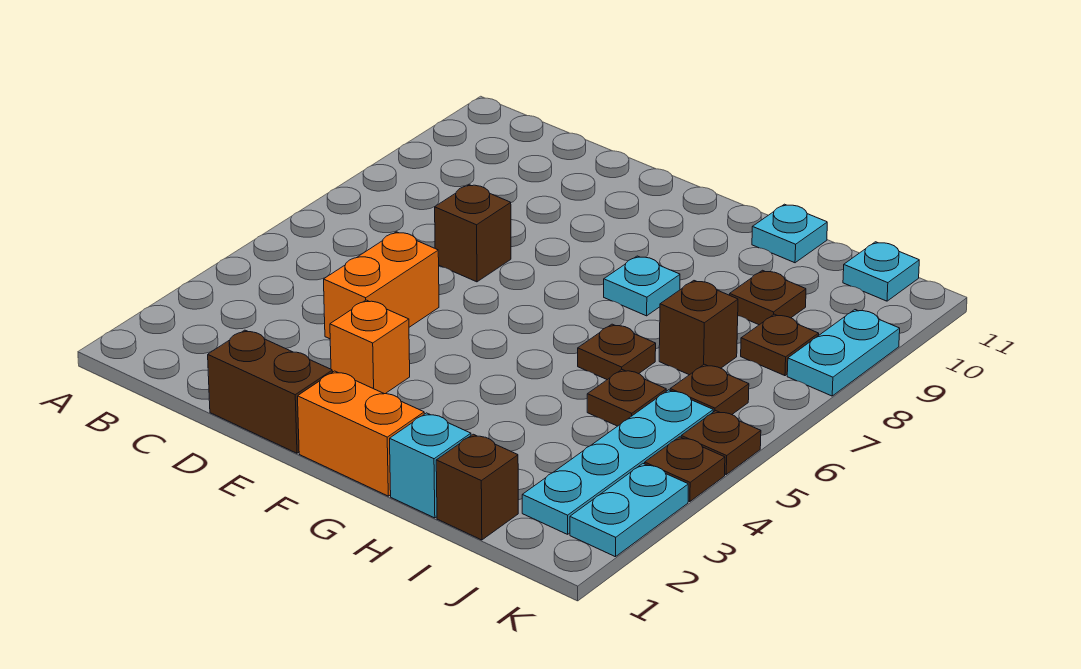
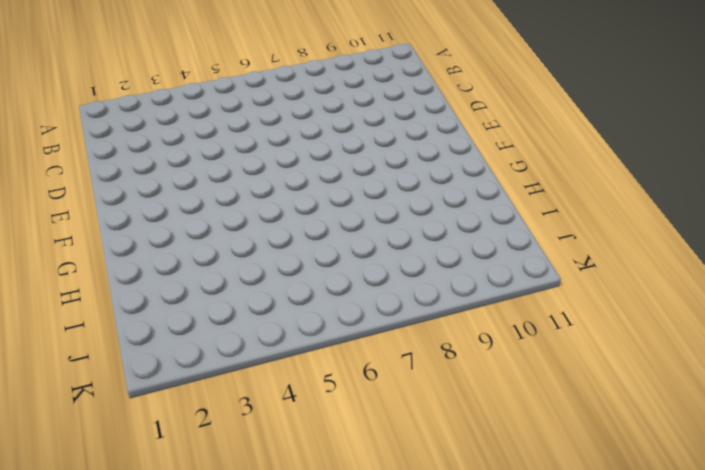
none -> brown 1x2 brick [208,330,333,453]
none -> orange 1x2 brick [324,232,439,339]
none -> brown 1x1 brick [435,185,511,282]

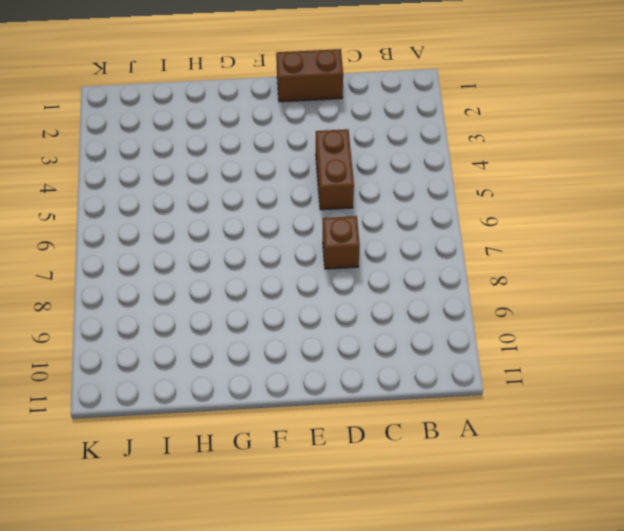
brown 1x2 brick [316,129,354,210] -> orange 1x2 brick [324,232,439,339]
none -> orange 1x1 brick [330,300,410,394]
none -> orange 1x2 brick [298,371,424,496]
none -> cyan 1x1 plate [604,256,680,316]

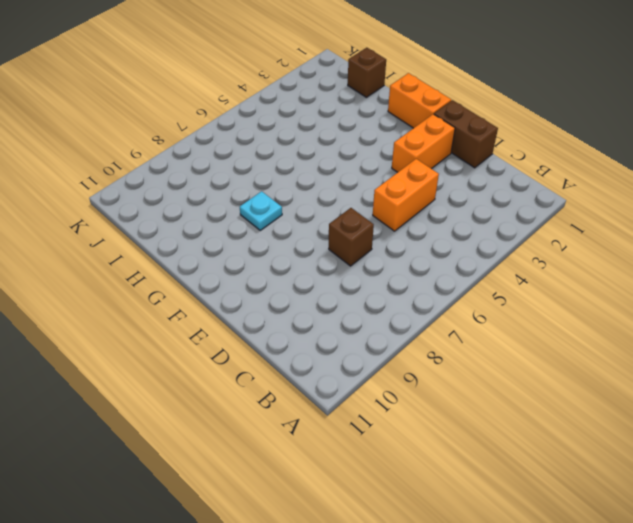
orange 1x2 brick [392,114,455,172] -> orange 1x1 brick [330,300,410,394]
none -> cyan 1x1 brick [390,413,471,518]
none -> brown 1x1 plate [578,324,656,380]
none -> cyan 1x1 plate [752,204,827,263]

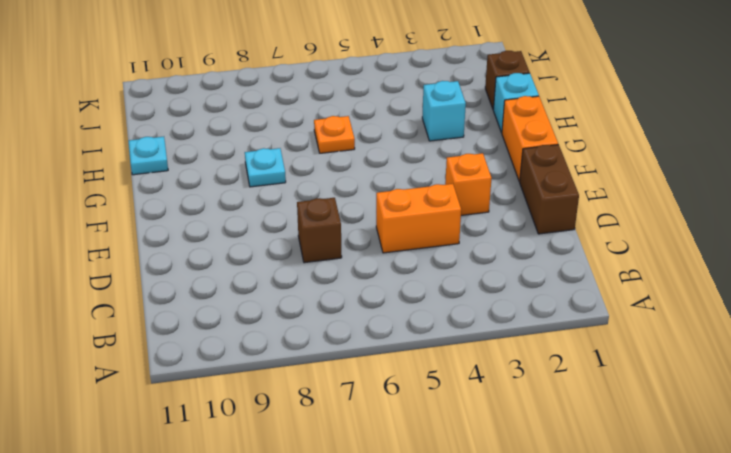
cyan 1x1 brick [422,81,466,141] -> none
orange 1x1 plate [314,116,355,153] -> brown 1x1 plate [578,324,656,380]
none -> brown 1x1 plate [587,370,666,426]
none -> brown 1x1 brick [659,281,738,375]
none -> brown 1x1 plate [730,270,806,325]

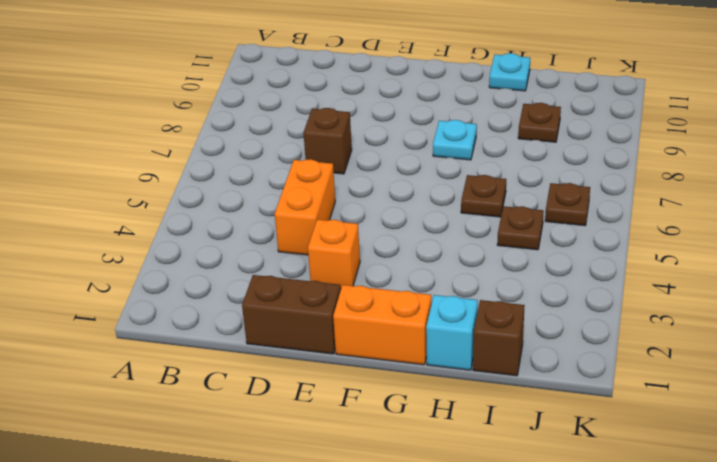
none -> brown 1x1 brick [659,281,738,375]
none -> cyan 1x4 plate [522,390,713,534]
none -> brown 1x1 plate [741,314,819,376]

